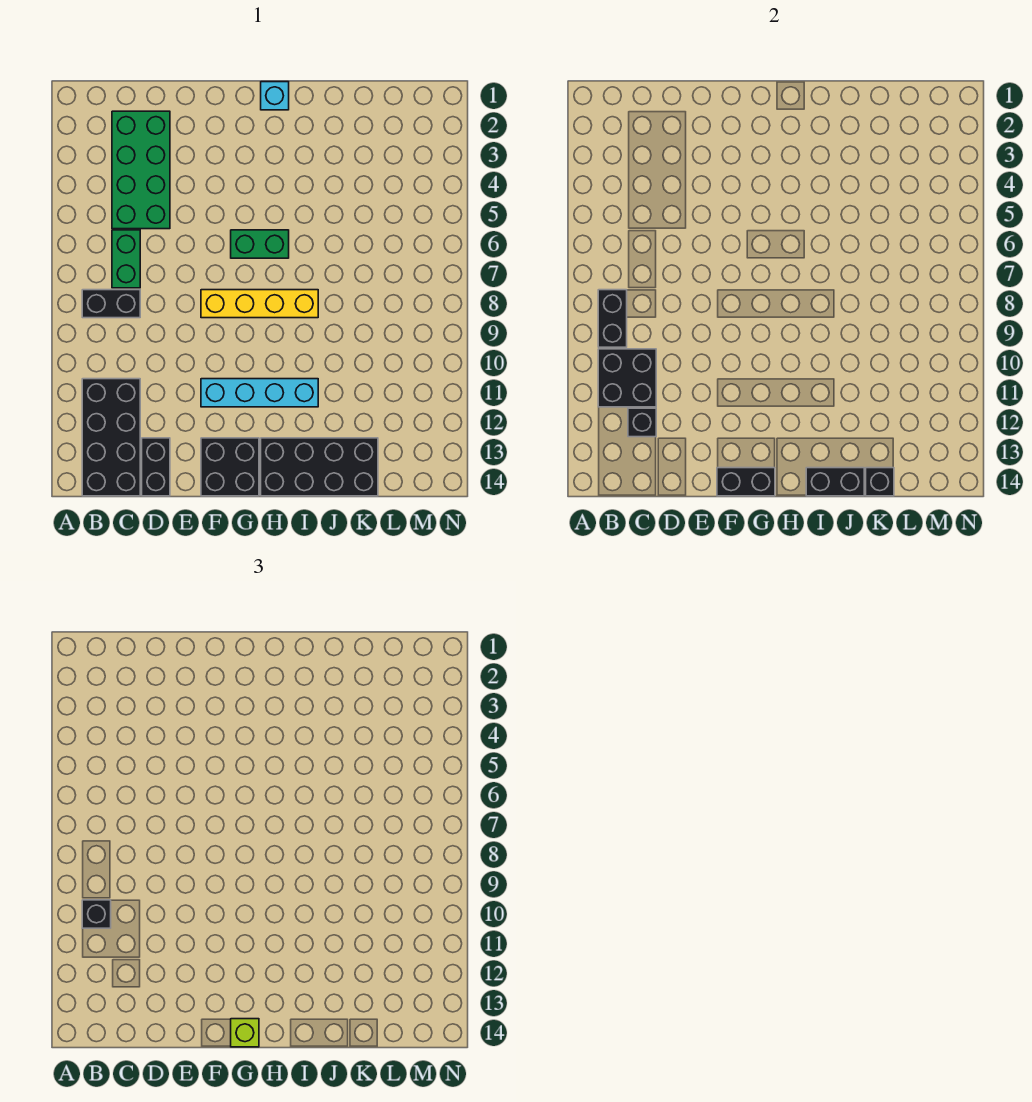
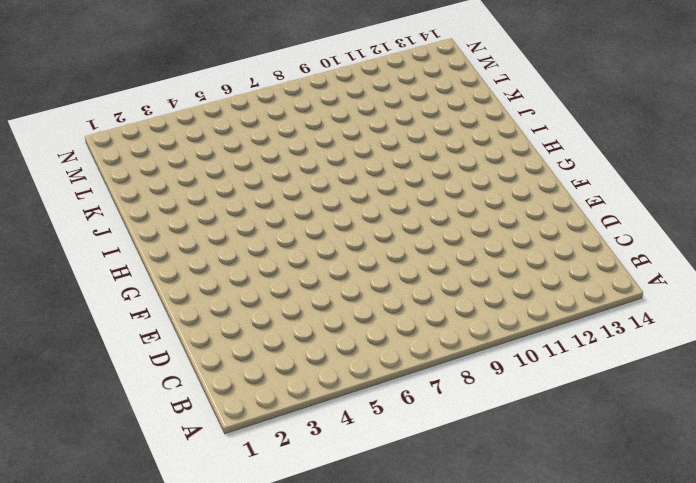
none -> black 1x2 brick [82,290,140,318]
none -> black 2x4 brick [82,379,140,496]
none -> green 2x4 brick [112,111,170,229]

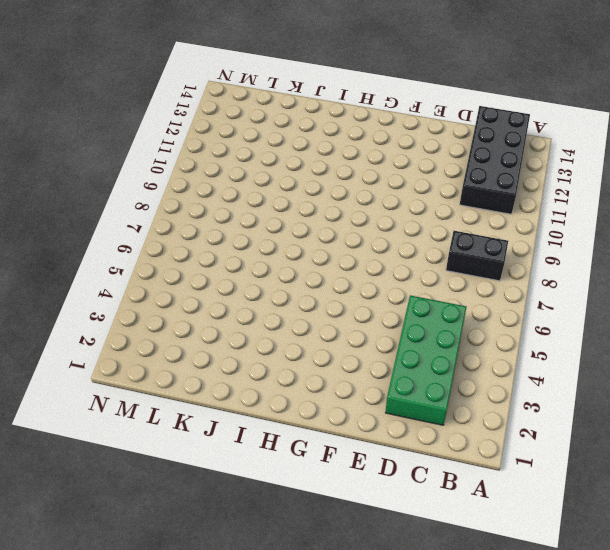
none -> green 1x2 brick [112,230,140,288]
none -> black 1x2 brick [142,438,170,496]
none -> yellow 1x4 brick [201,290,318,318]

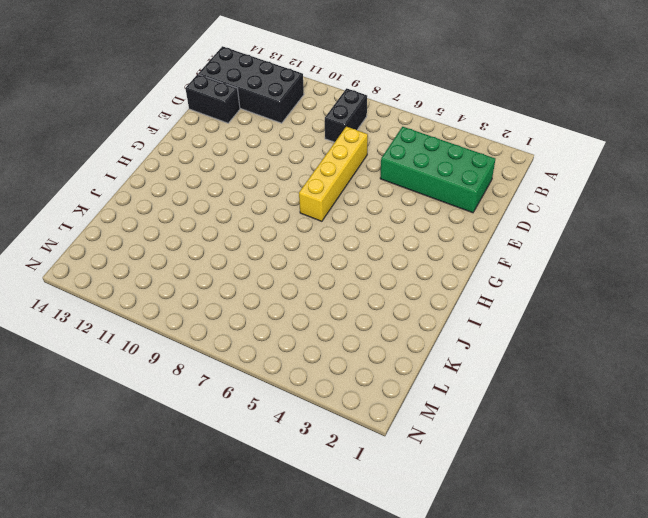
yellow 1x4 brick [299,127,368,221] -> yellow 1x4 brick moved to [201,290,318,318]
none -> green 1x2 brick [112,230,140,288]
none -> cyan 1x4 brick [201,379,318,407]
none -> black 2x2 brick [201,438,259,496]

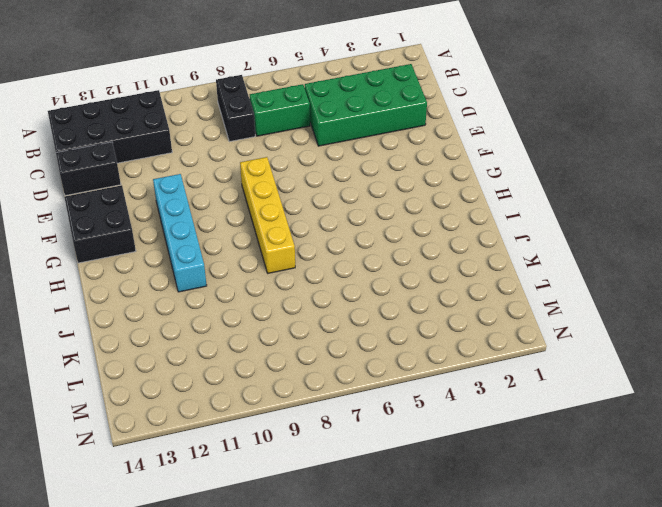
none -> green 1x2 brick [231,230,289,258]
none -> cyan 1x1 brick [261,82,289,110]
none -> black 2x4 brick [261,438,378,496]

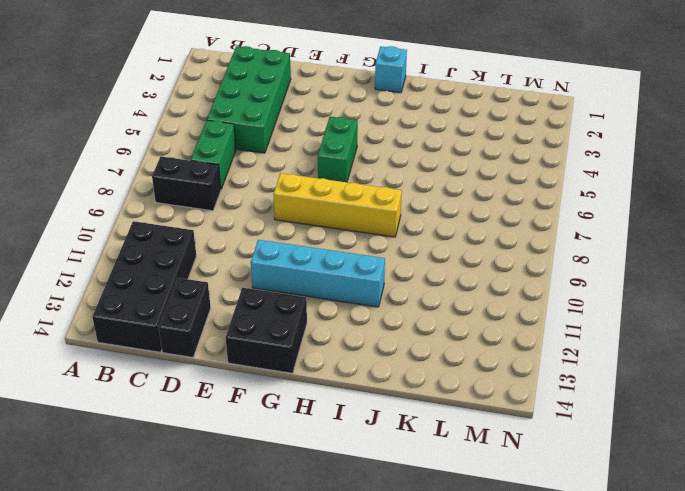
green 1x2 brick [318,116,358,182] -> green 1x2 brick turned to [231,230,289,258]
none -> black 2x4 brick [261,438,378,496]
none -> black 1x2 brick [598,290,627,347]
none -> black 2x2 brick [598,349,656,407]

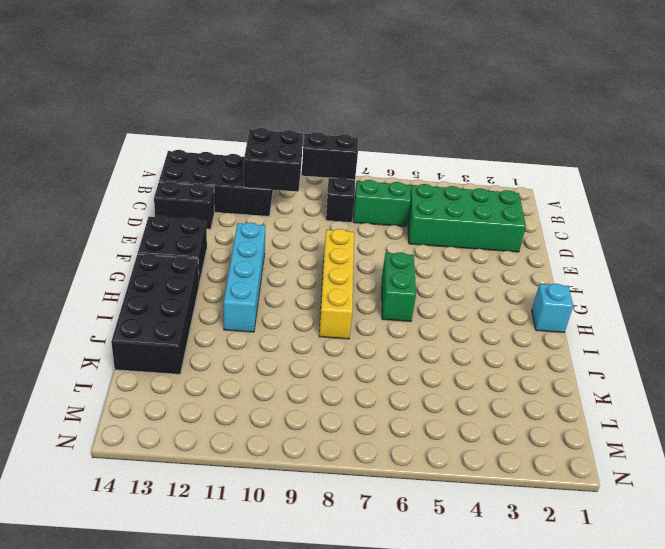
none -> black 1x1 brick [628,408,656,437]
none -> black 1x2 brick [717,468,775,496]
none -> black 1x2 brick [806,468,864,496]

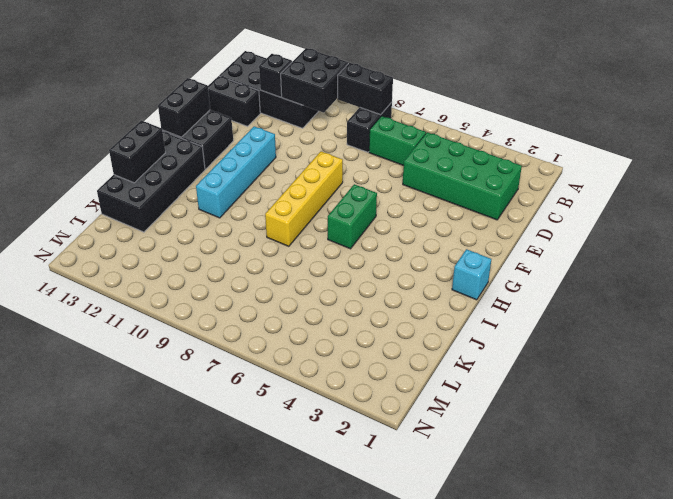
none -> black 1x1 brick [866,468,894,496]
none -> black 1x1 brick [82,900,111,928]
none -> lime 1x1 brick [231,1019,259,1047]

